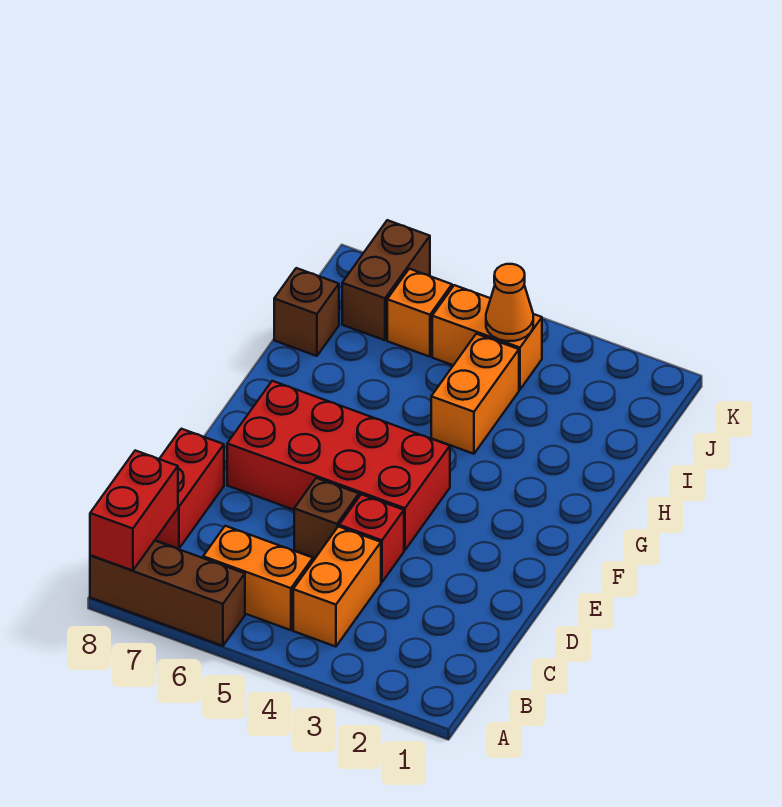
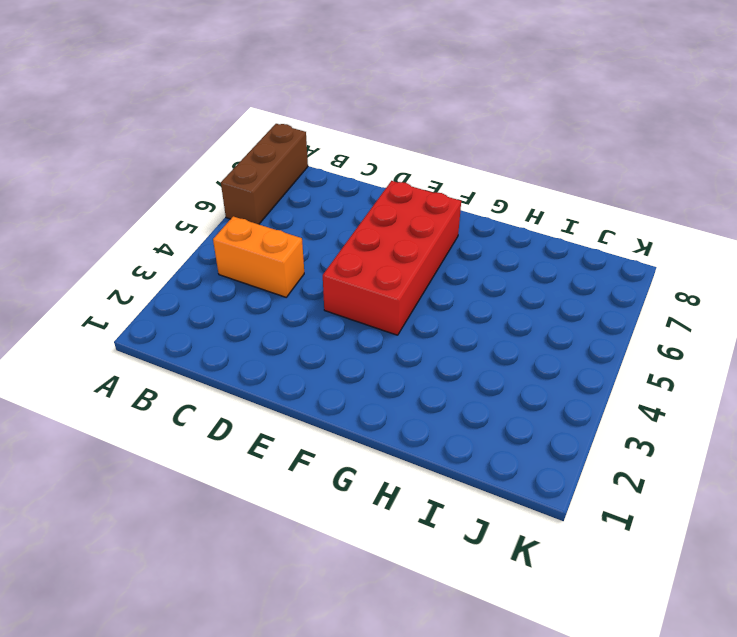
none -> orange 1x2 brick [203,526,313,630]
none -> red 1x2 brick [155,429,224,549]
none -> red 1x1 brick [339,494,404,582]

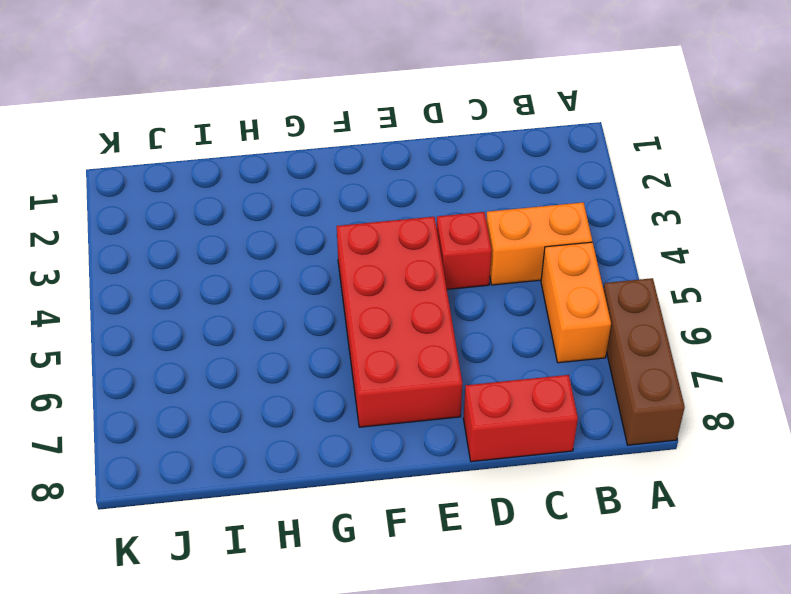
none -> brown 1x1 brick [294,478,359,558]
none -> orange 1x2 brick [431,334,519,454]
none -> brown 1x1 brick [274,268,339,356]

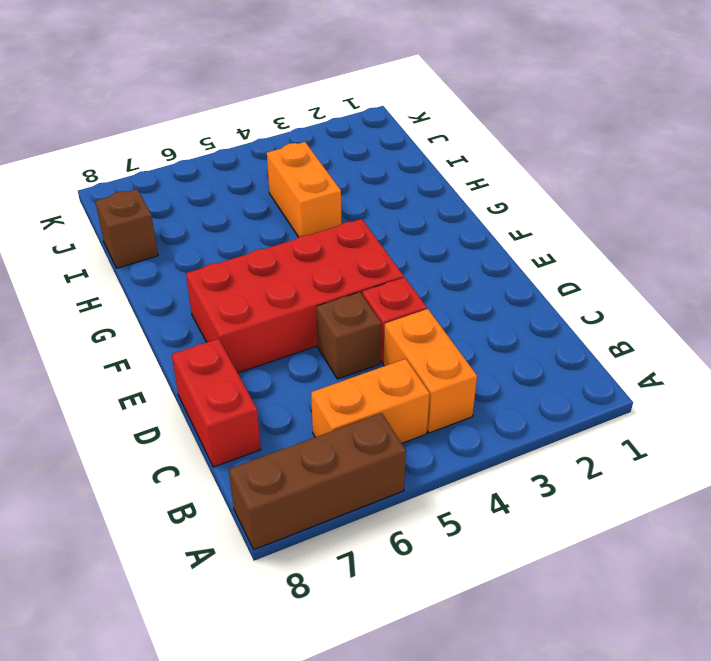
none -> orange 1x2 brick [432,285,542,390]
none -> orange 1x1 brick [387,269,452,357]
none -> brown 1x2 brick [342,220,430,340]

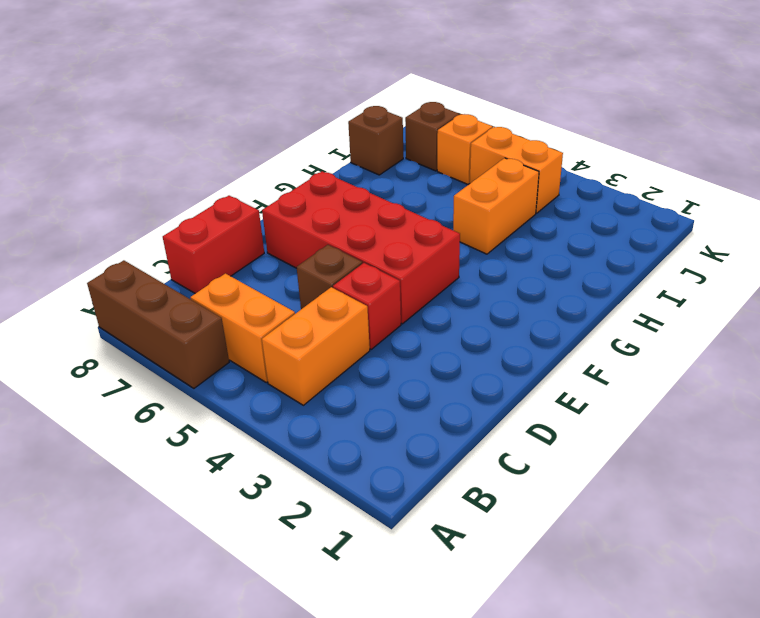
brown 1x1 brick [405,102,459,171] -> brown 1x2 brick [342,220,430,340]
none -> red 1x2 brick [90,450,178,571]
none -> orange 1x1 cone [486,264,533,341]

